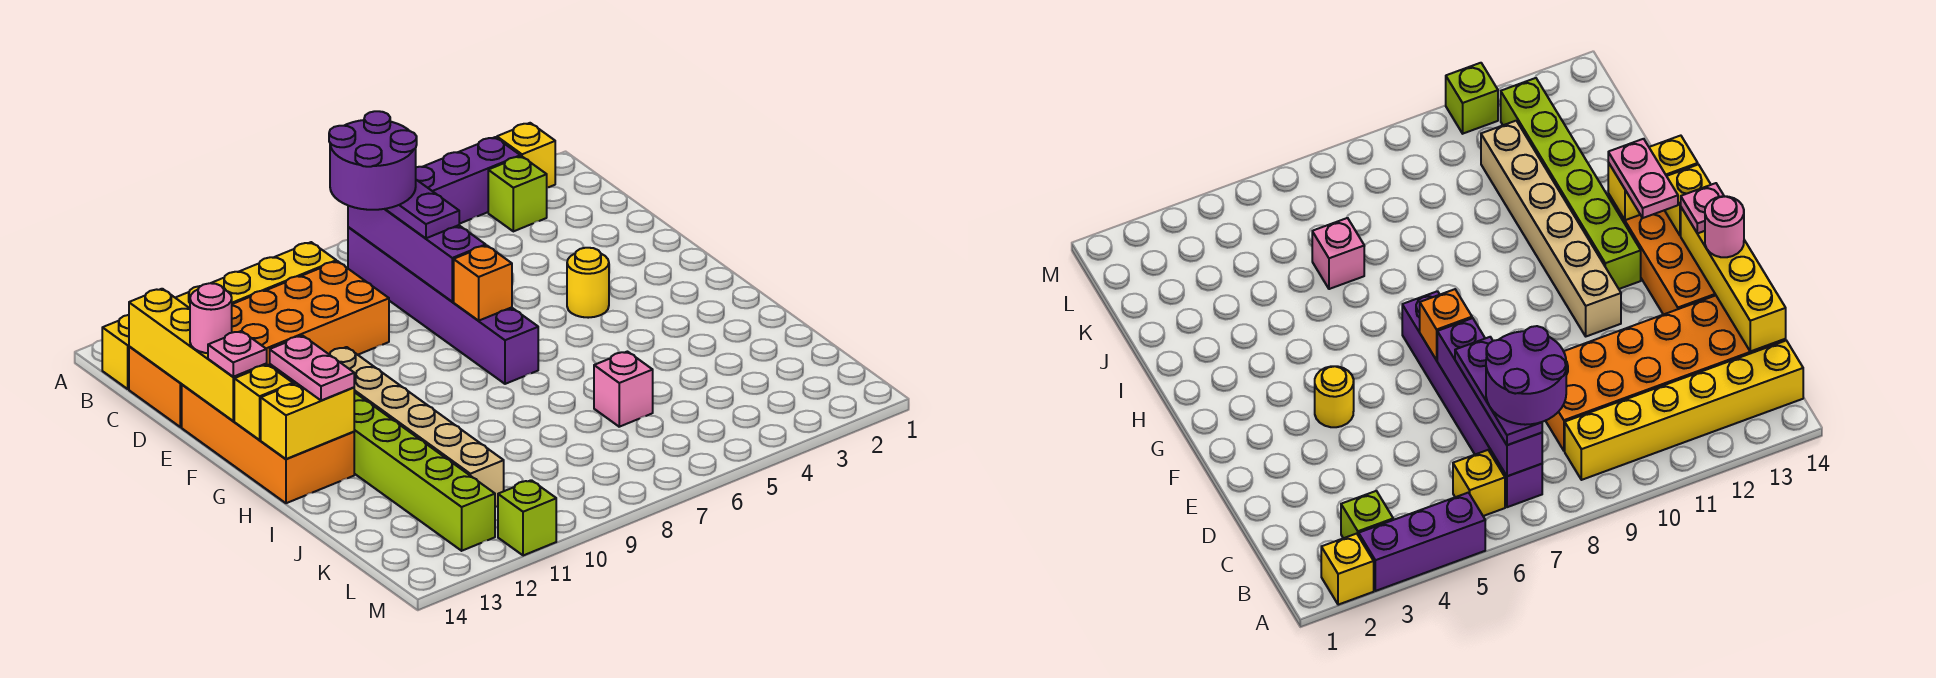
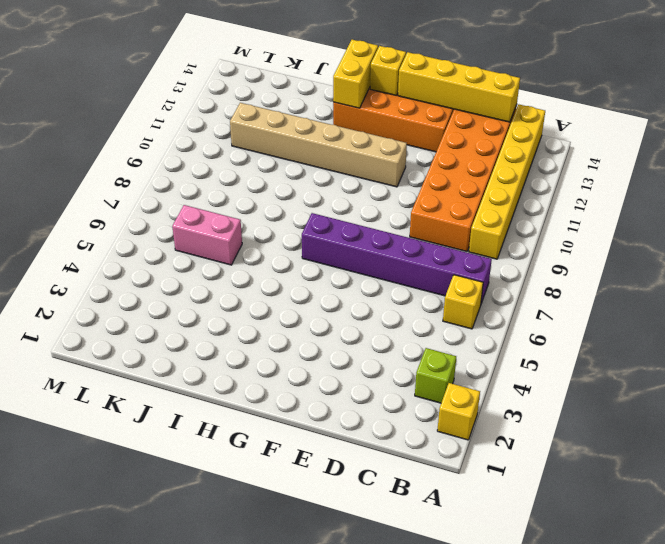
pink 1x2 brick [172,205,242,265] -> pink 1x1 brick [594,352,653,427]
none -> purple 1x3 brick [416,137,520,224]
none -> yellow 1x1 round brick [567,248,609,318]
none -> lime 1x6 brick [354,392,495,551]

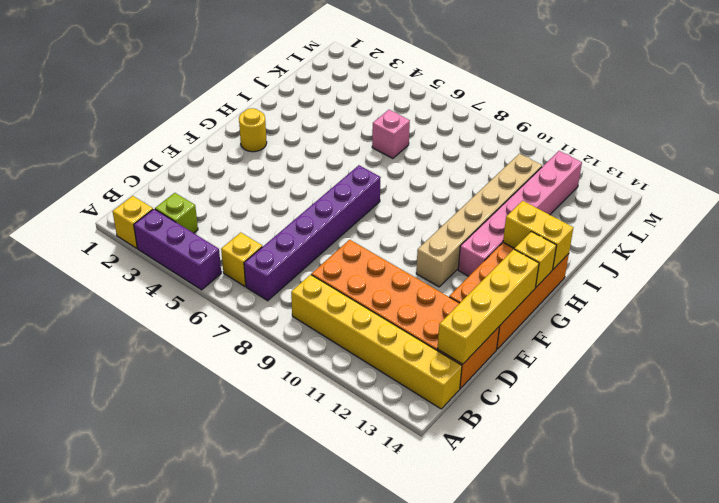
yellow 1x1 round brick [239,108,267,152] -> yellow 1x1 round brick moved to [567,248,609,318]
pink 1x6 brick [458,151,582,276] -> lime 1x6 brick [354,392,495,551]
none -> lime 1x1 brick [498,480,556,556]
none -> purple 1x4 brick [348,206,486,302]
none -> orange 1x1 brick [454,245,512,321]

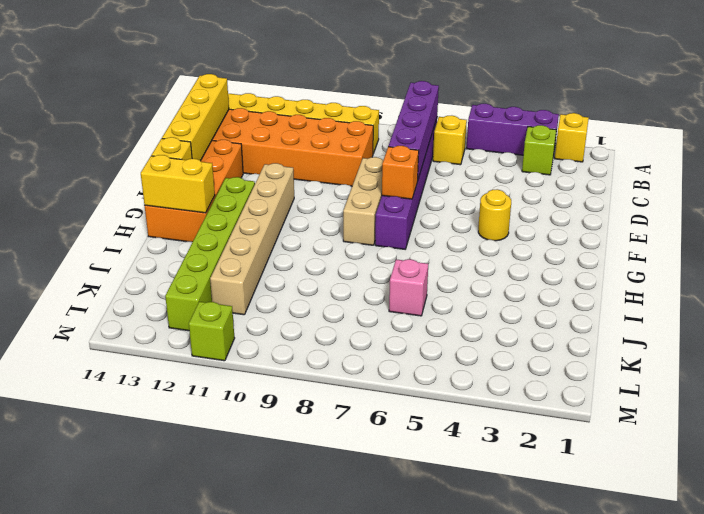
tan 1x3 brick [343,157,383,245] -> none
none -> purple 1x3 plate [386,180,459,238]
none -> pink 1x1 round brick [190,283,232,353]
none -> pink 1x1 plate [208,331,267,377]

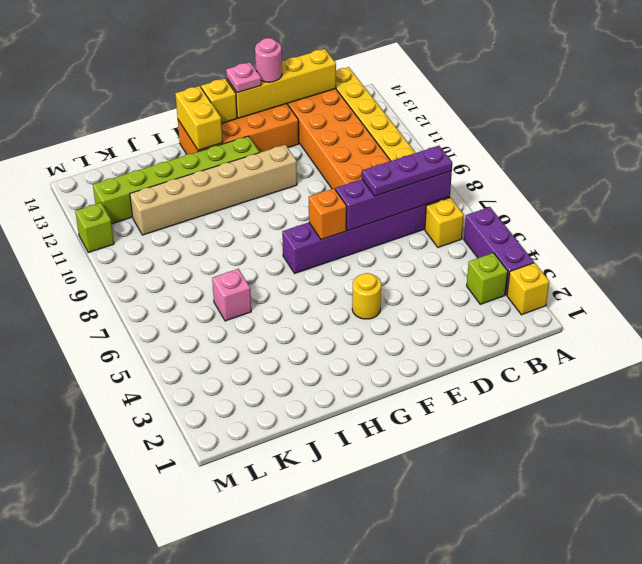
none -> pink 1x2 plate [270,336,354,400]
none -> purple 2x2 round brick [329,111,417,210]

